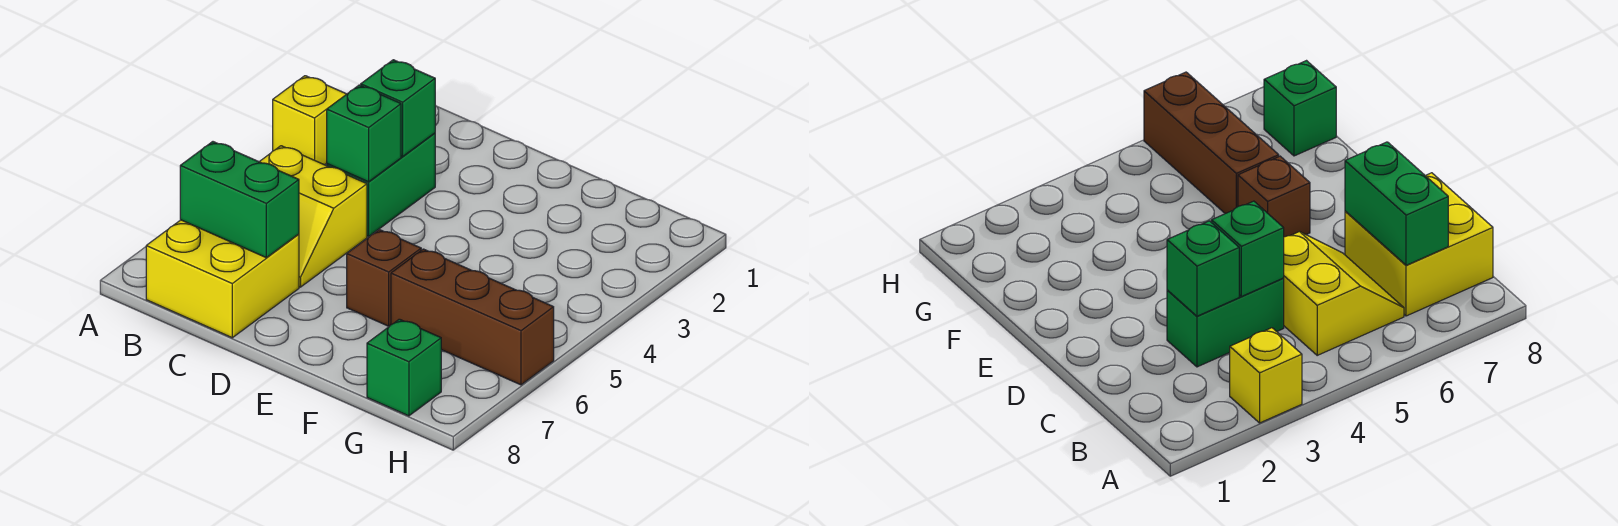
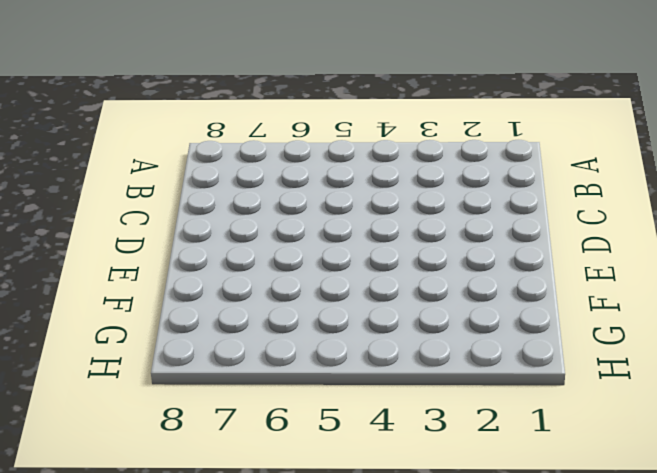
none -> yellow 1x1 brick [273,76,346,165]
none -> yellow 2x2 slope [259,146,367,287]

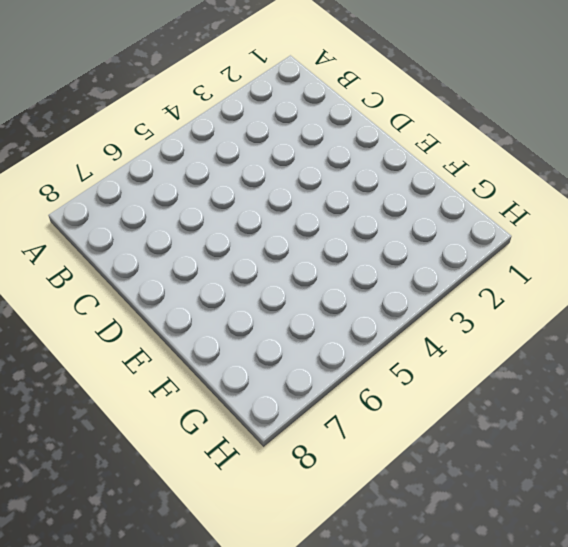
none -> yellow 1x1 brick [273,76,346,165]
none -> yellow 2x2 slope [259,146,367,287]

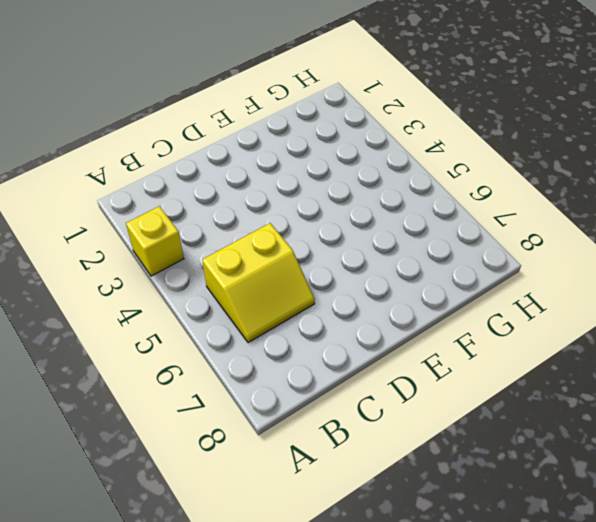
none -> yellow 2x2 brick [146,220,299,338]
none -> green 1x2 brick [327,133,435,237]

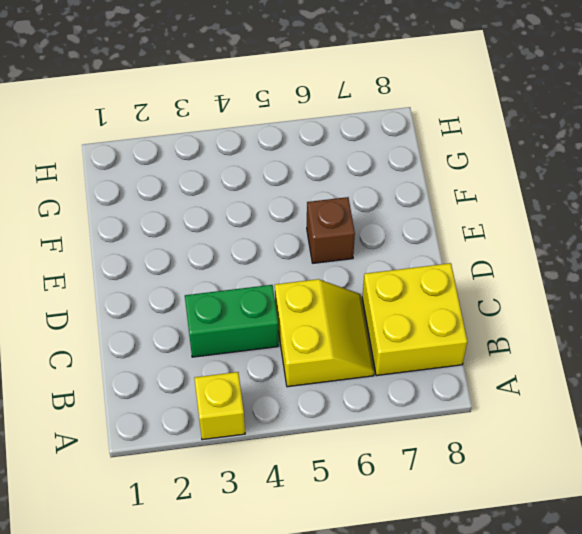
none -> brown 1x3 brick [391,249,554,385]
none -> green 1x1 brick [367,319,441,416]

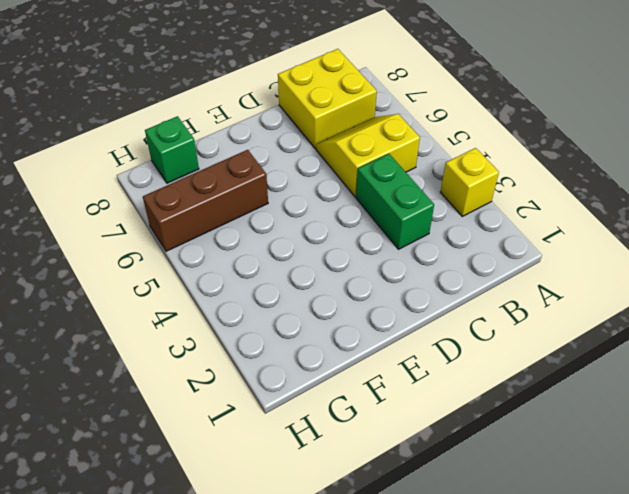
none -> brown 1x1 brick [347,230,421,326]
none -> green 1x2 brick [180,142,299,258]

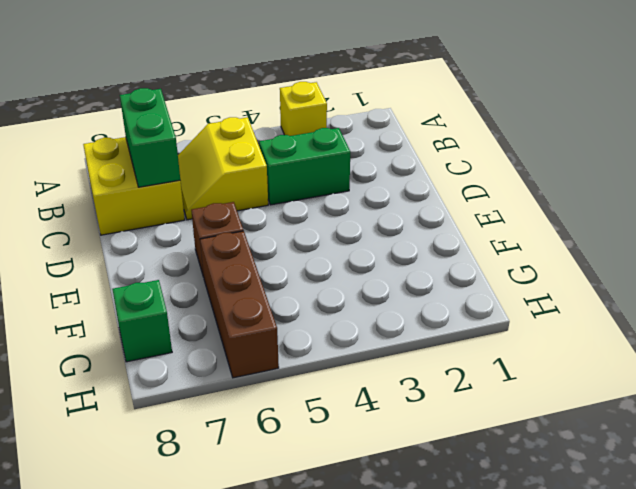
none -> green 1x1 brick [361,60,435,156]
none -> green 1x1 brick [327,85,401,182]

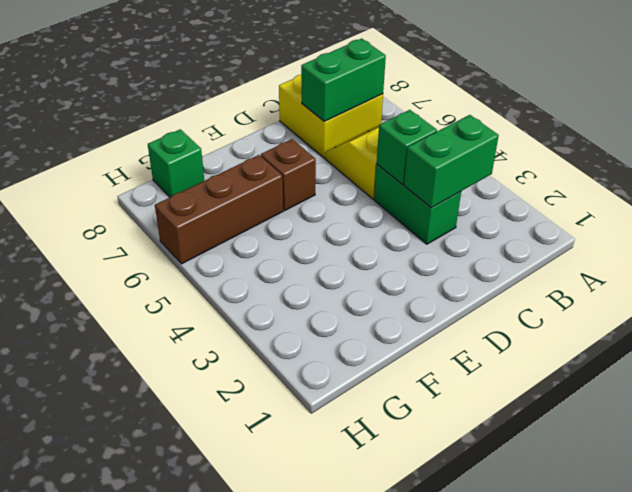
green 1x2 brick [404,115,499,208] -> green 1x1 brick [361,60,435,156]
none -> yellow 1x1 brick [273,76,346,165]

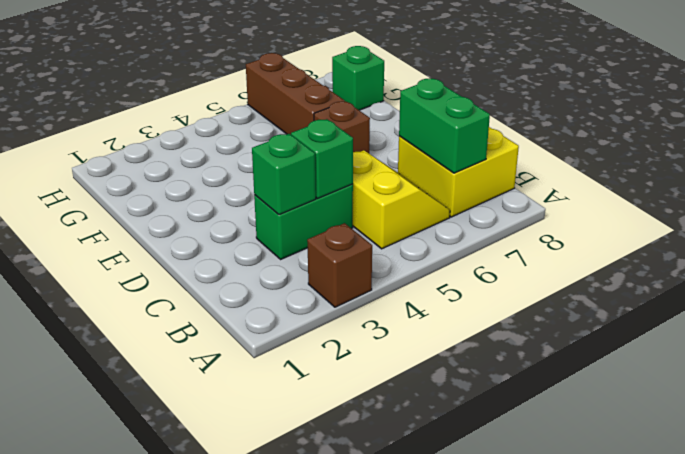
brown 1x1 brick [307,223,372,307] -> yellow 1x1 brick [273,76,346,165]

